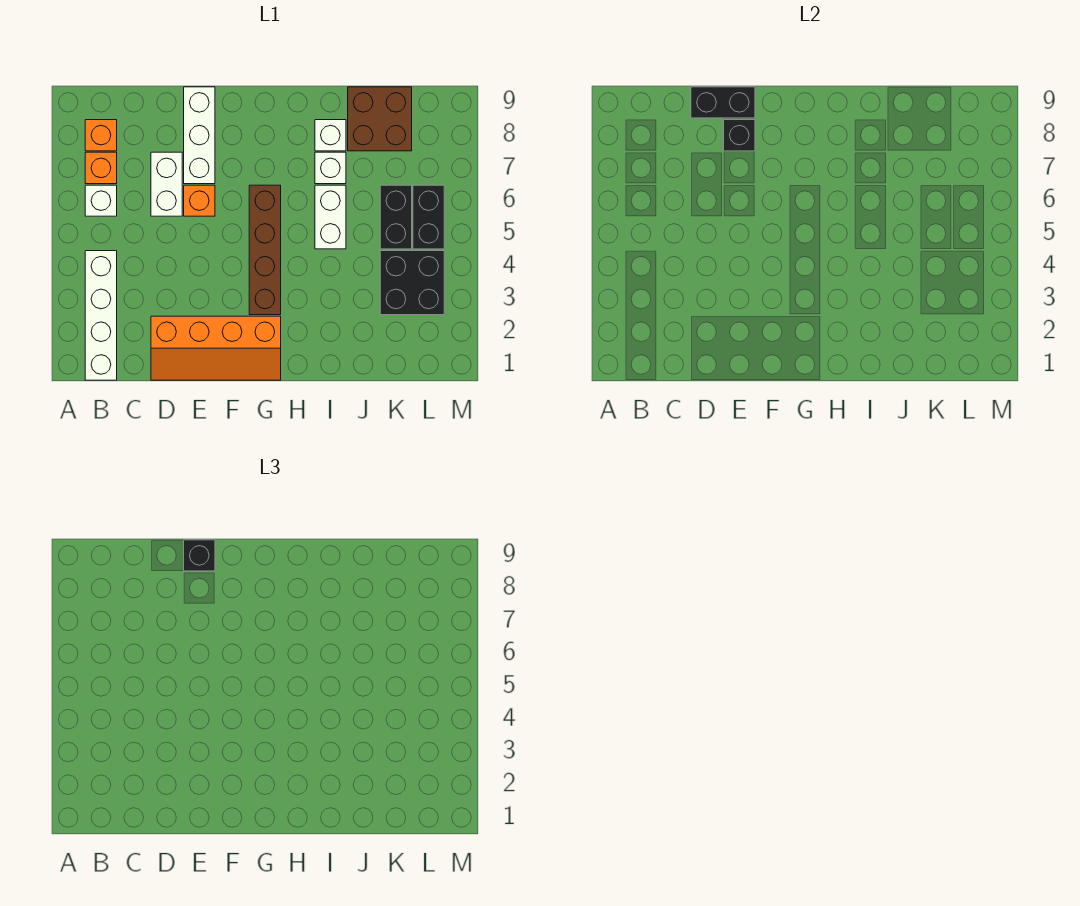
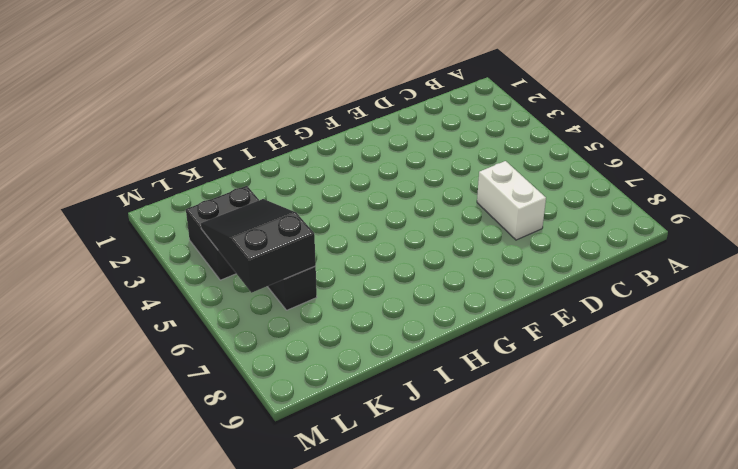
black 2x3 slope [201,199,316,293] -> none
none -> white 1x4 brick [85,251,117,380]
none -> white 1x1 brick [85,185,117,216]
none -> orange 1x1 brick [85,152,117,184]

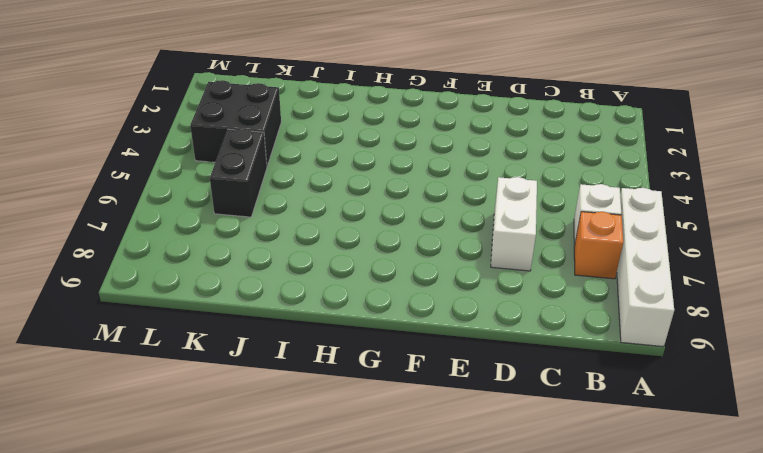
white 1x4 brick [617,188,674,347] -> white 1x4 brick moved to [85,251,117,380]
none -> orange 1x1 brick [85,120,117,151]
none -> orange 2x4 slope [151,316,281,380]
none -> orange 1x1 brick [184,185,215,216]

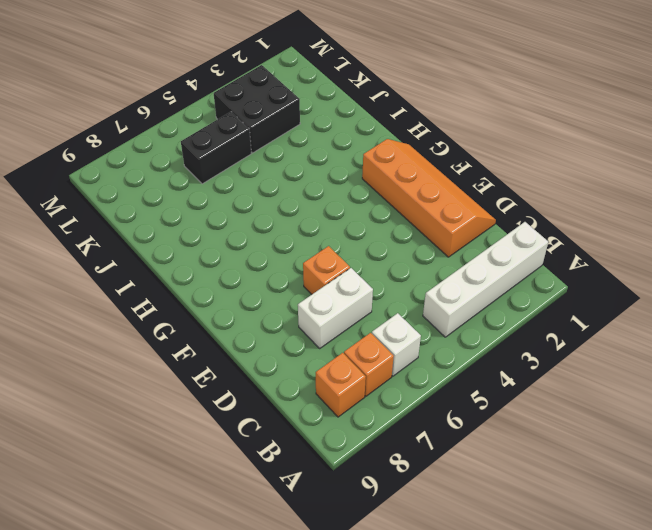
none -> white 1x3 brick [184,87,215,184]
none -> brown 1x4 brick [249,185,281,315]
none -> white 1x2 brick [315,185,346,249]

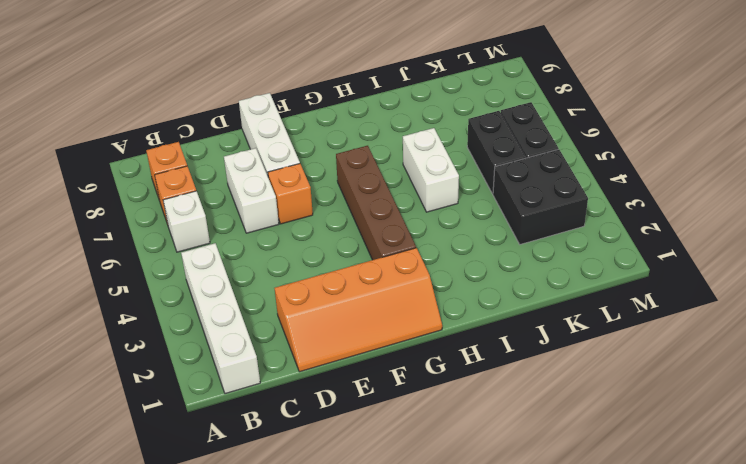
none -> white 1x1 brick [315,152,346,184]
none -> white 1x1 brick [315,120,346,151]
none -> brown 2x2 brick [348,87,412,151]

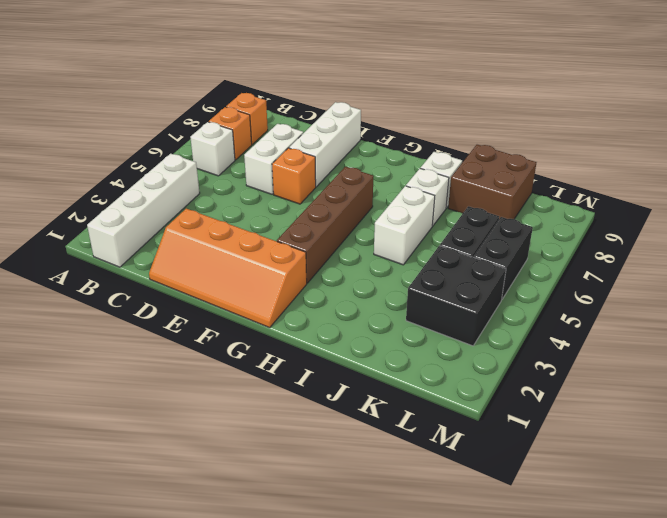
none -> black 1x2 brick [691,87,755,118]
none -> black 1x1 brick [724,120,755,151]
none -> black 1x1 brick [184,540,215,571]

